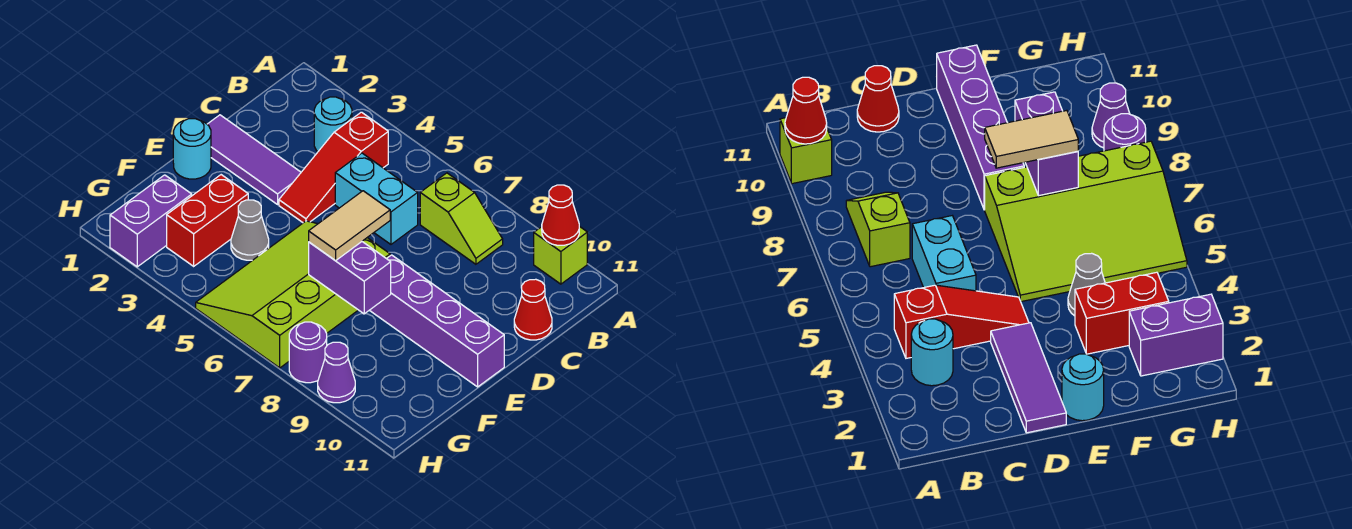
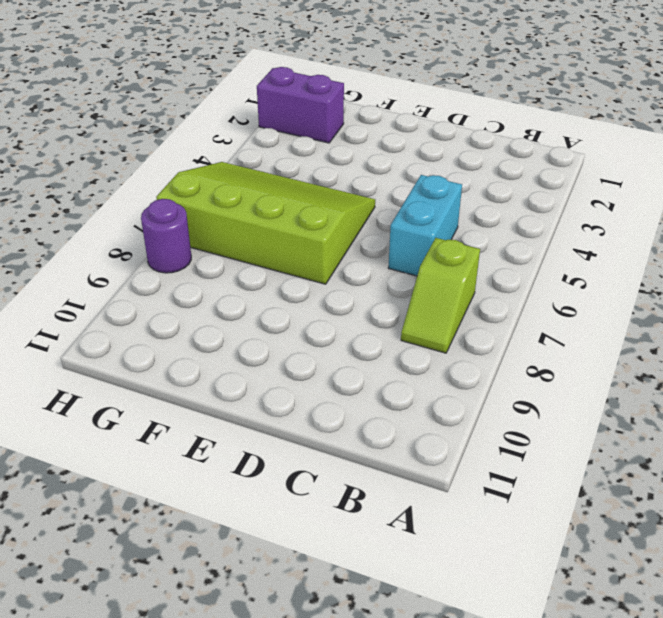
none -> lime 1x1 brick [534,226,587,284]
none -> cyan 1x1 round brick [314,97,352,152]
none -> red 1x3 slope [279,112,388,223]

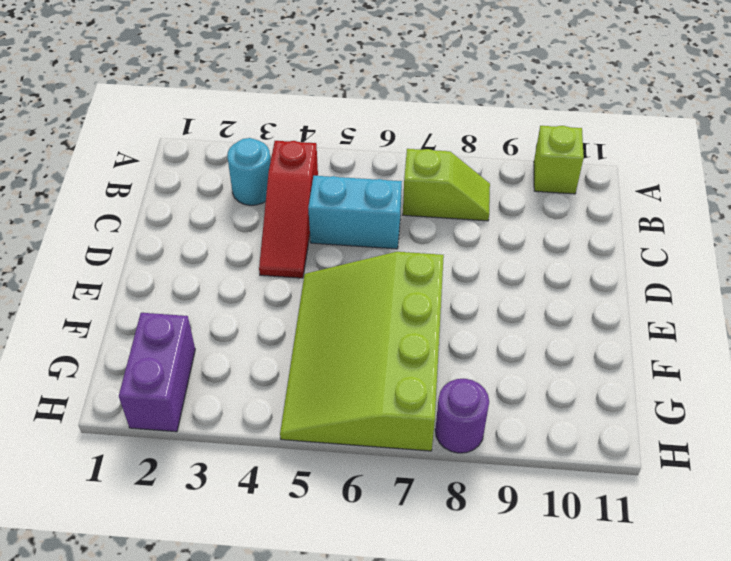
none -> red 1x1 cone [514,279,552,340]
none -> purple 1x3 tile [207,115,301,204]
none -> cyan 1x1 round brick [173,119,211,179]

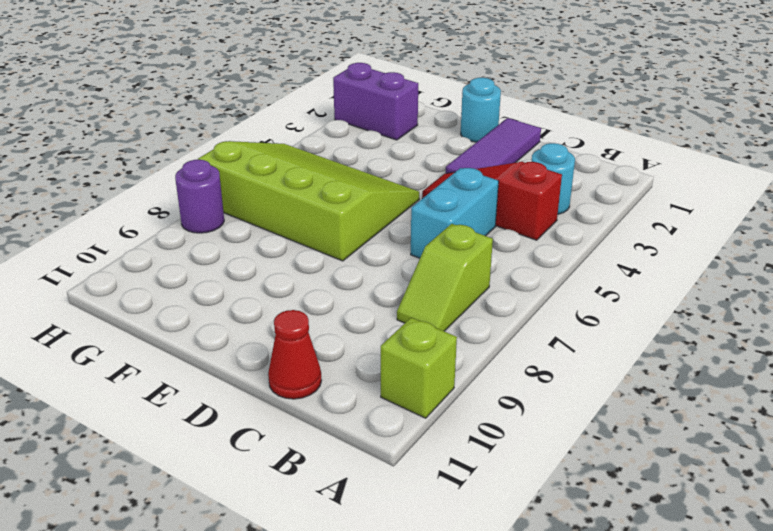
none -> purple 1x4 brick [370,255,504,387]
none -> red 1x2 brick [167,175,248,266]
none -> grey 1x1 cone [231,200,269,260]

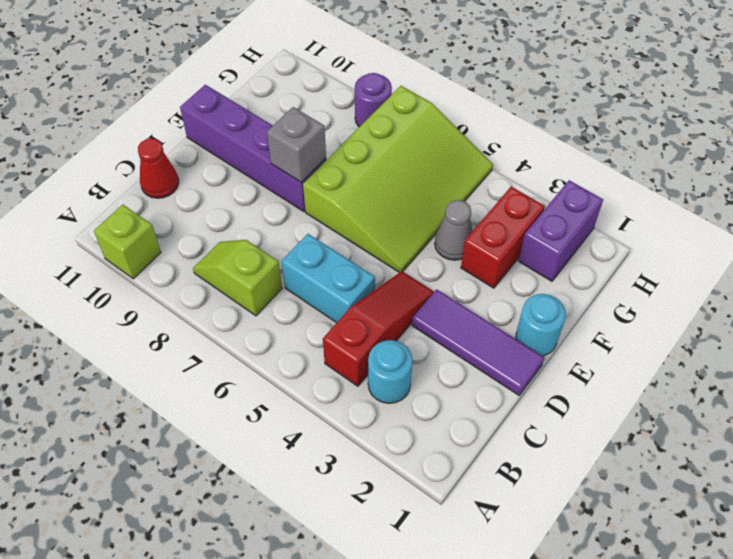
grey 1x1 brick [267,107,326,182] -> none
none -> purple 1x1 cone [318,342,355,403]
none -> red 1x1 cone [542,185,579,245]
none -> purple 1x2 brick [309,242,391,314]

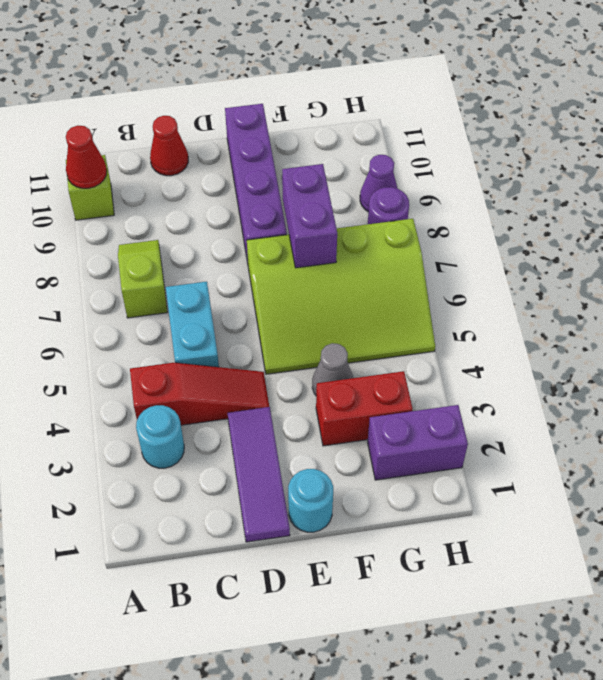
none -> tan 1x2 tile [309,191,390,261]

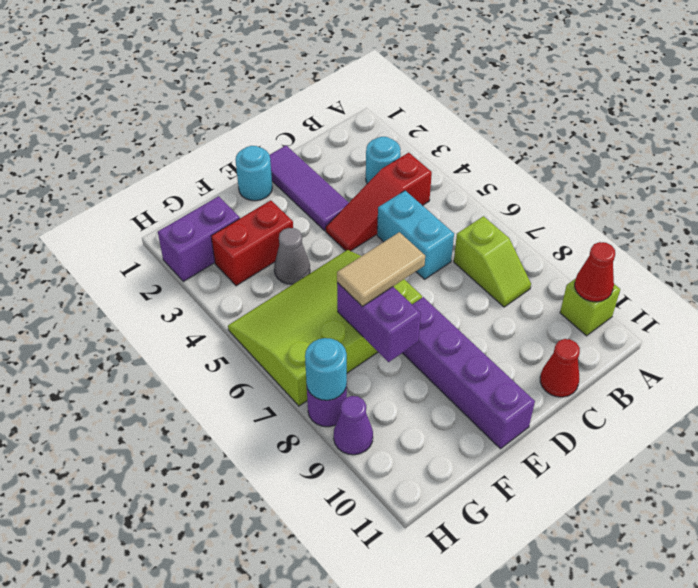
cyan 1x1 round brick [305,338,347,400] -> none

